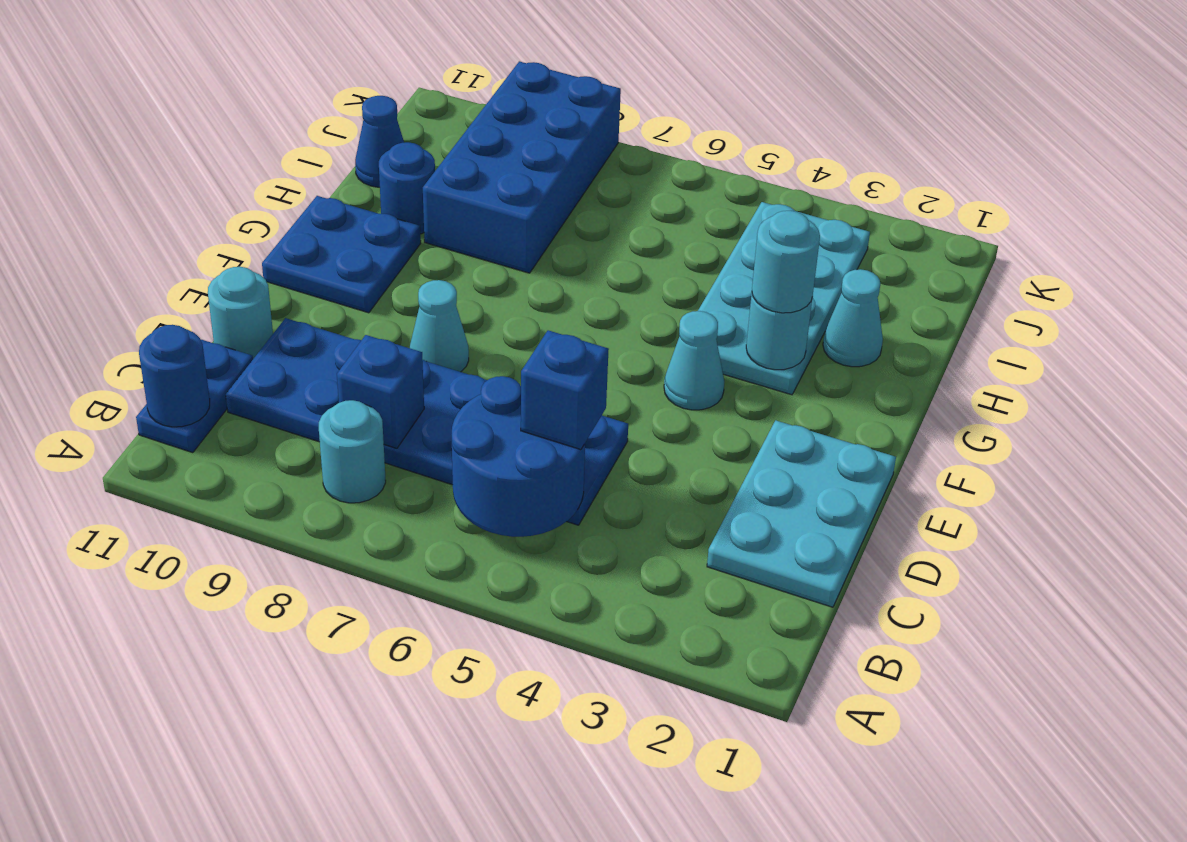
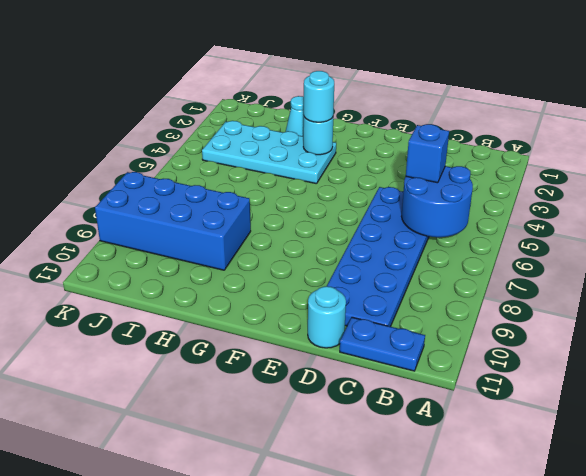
none -> cyan 1x1 round brick [319,400,386,503]
none -> cyan 2x3 plate [707,420,896,607]
none -> cyan 1x1 cone [410,280,469,372]

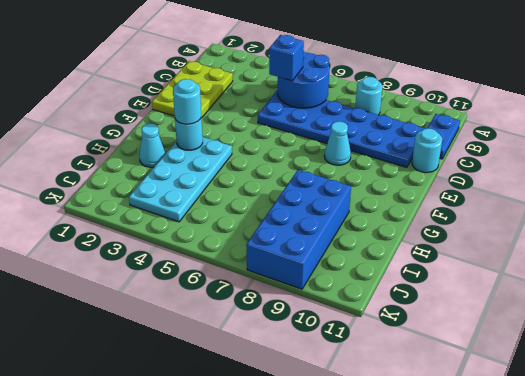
lime 2x3 plate [152,61,233,117] -> cyan 2x3 plate [707,420,896,607]
none -> cyan 1x1 cone [664,311,725,410]
none -> blue 2x2 plate [262,196,421,313]
none -> blue 1x1 round brick [379,142,435,234]

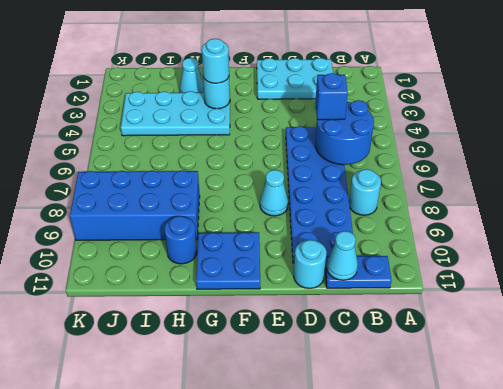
cyan 1x1 cone [326,231,358,280] -> cyan 1x1 cone moved to [664,311,725,410]
none -> blue 1x1 cone [355,96,404,187]
none -> blue 1x1 round brick [139,325,210,427]
none -> blue 1x1 brick [337,335,424,448]

